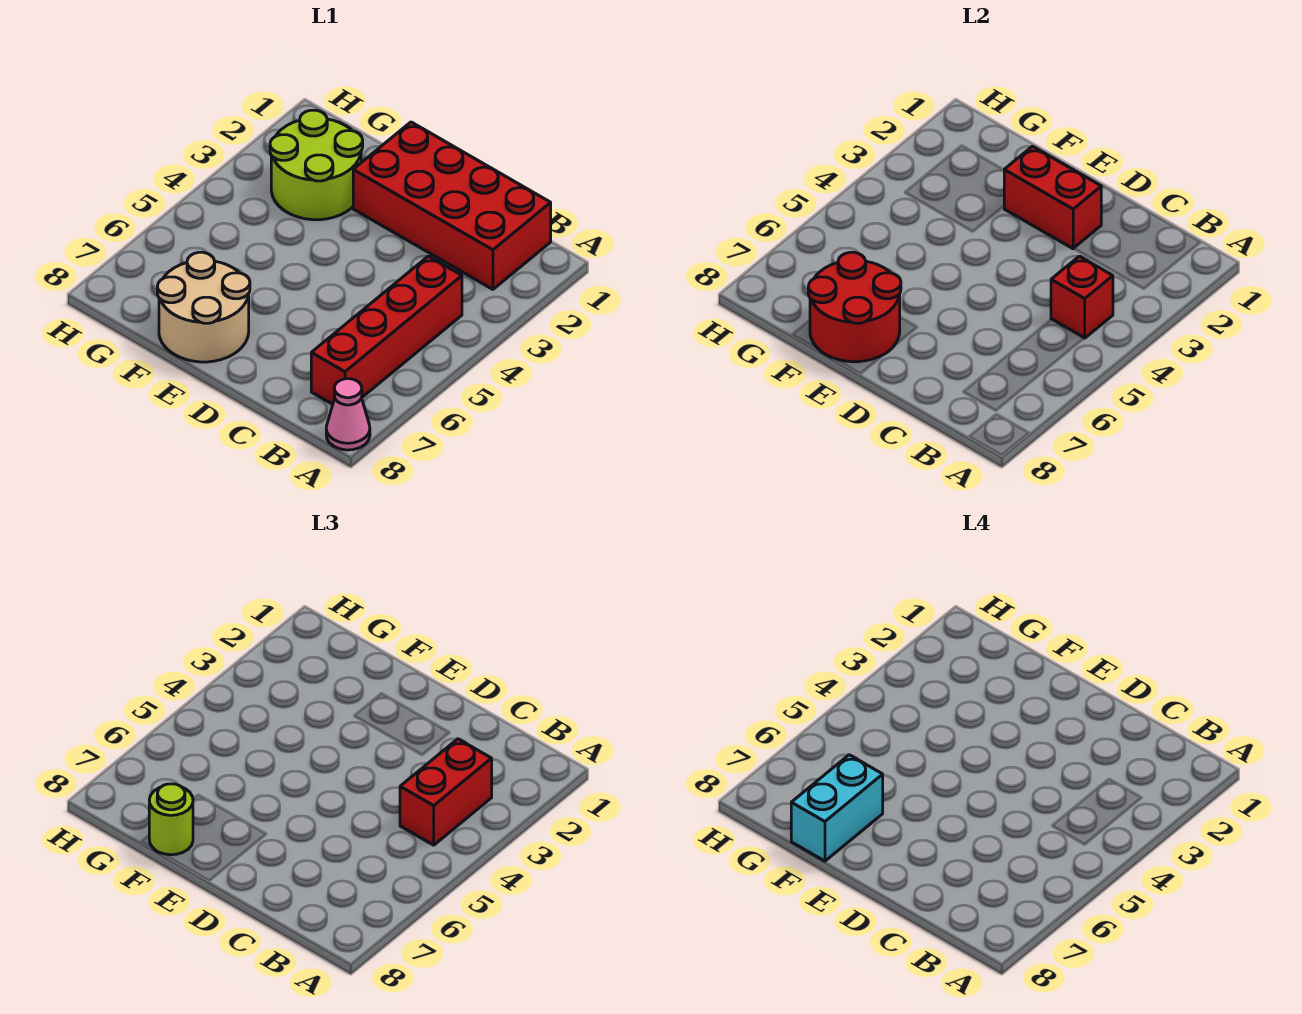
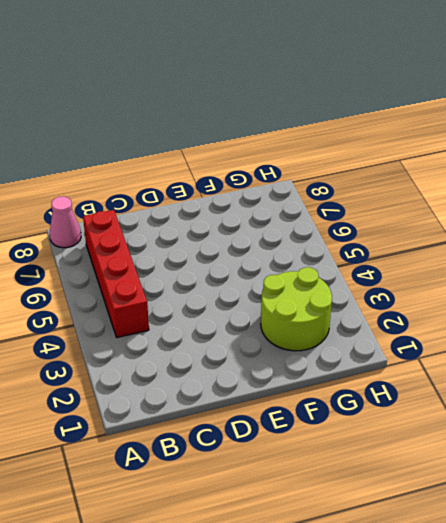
none -> red 2x4 brick [353,122,551,289]
none -> tan 2x2 round brick [157,252,250,362]

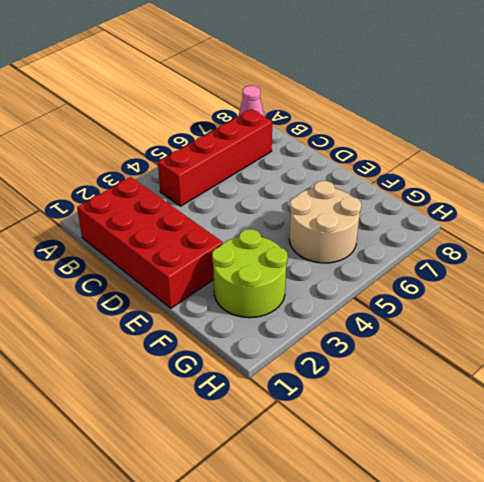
tan 2x2 round brick [289,181,361,263] -> tan 2x2 round brick moved to [157,252,250,362]
none -> red 1x1 brick [1051,256,1113,338]
none -> red 1x2 brick [1004,146,1101,249]

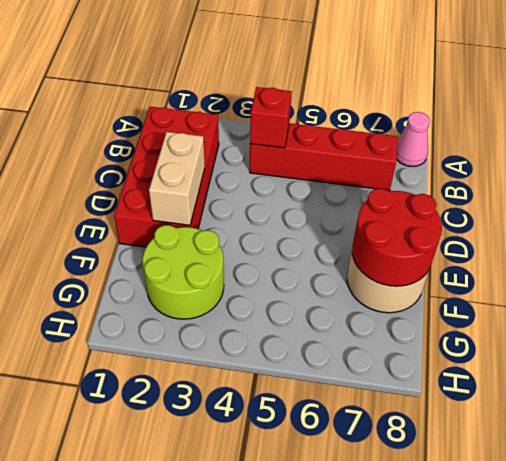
tan 1x2 brick [149,132,205,225] -> red 1x2 brick [1004,146,1101,249]
none -> red 1x2 brick [400,739,492,845]
none -> lime 1x1 round brick [149,784,193,855]

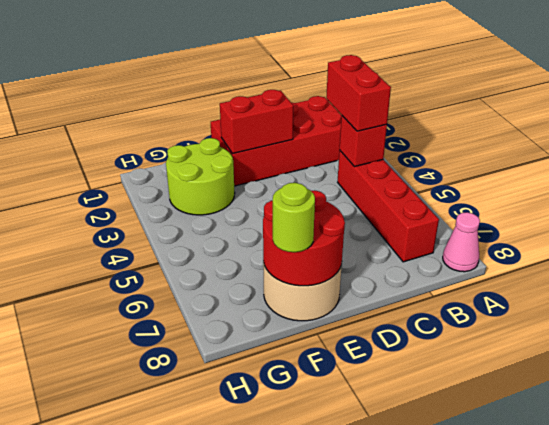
none -> cyan 1x2 brick [791,755,883,861]

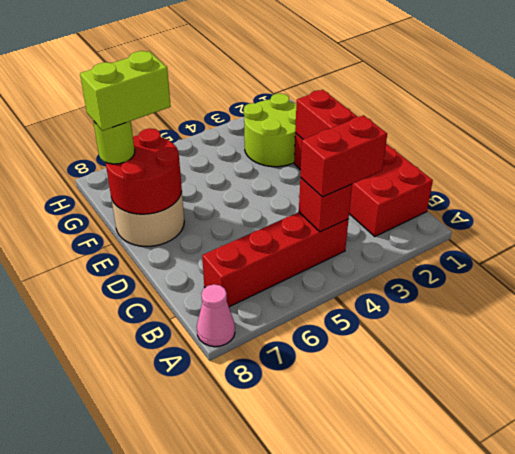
lime 1x2 brick [80,51,171,131] -> cyan 1x2 brick [791,755,883,861]

